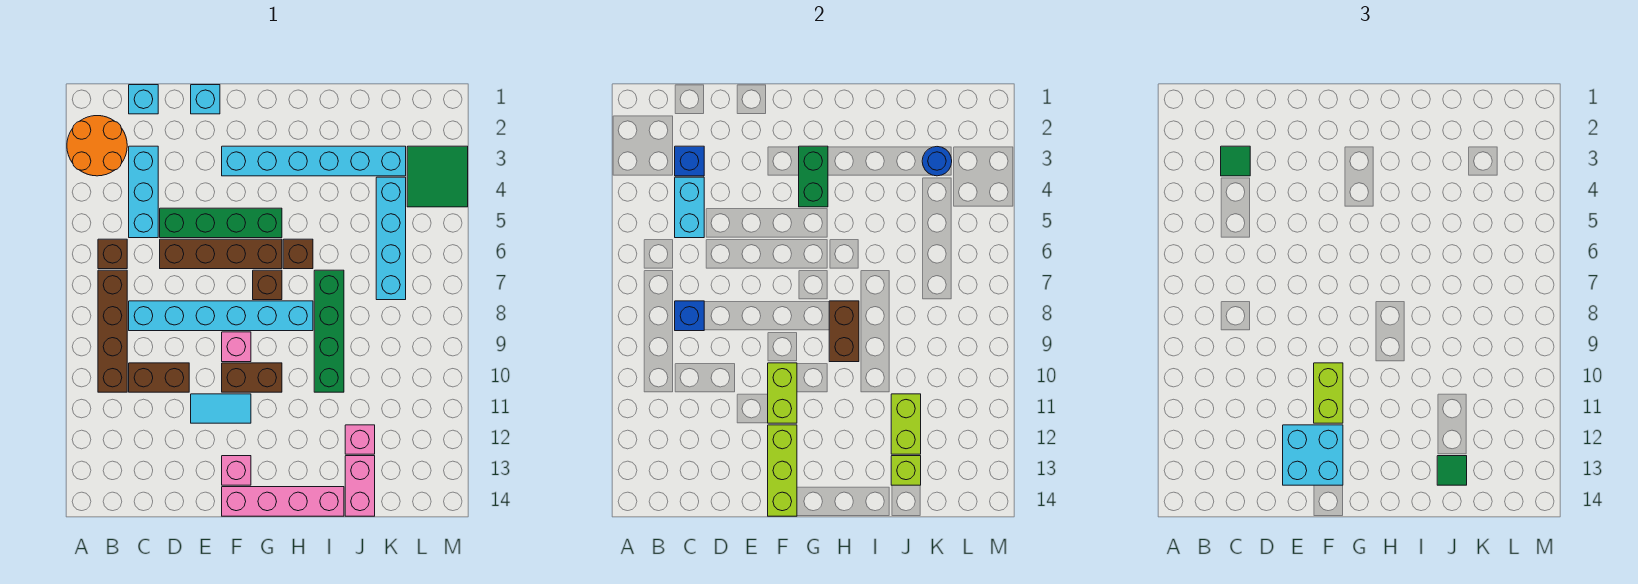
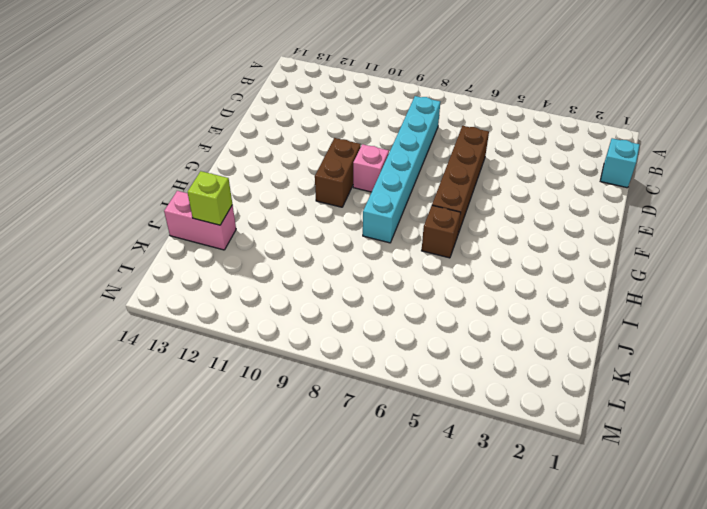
none -> orange 2x2 round brick [67,116,127,176]
none -> brown 1x1 brick [98,239,127,269]
none -> brown 1x4 brick [98,270,127,392]
none -> cyan 1x3 brick [129,146,158,238]

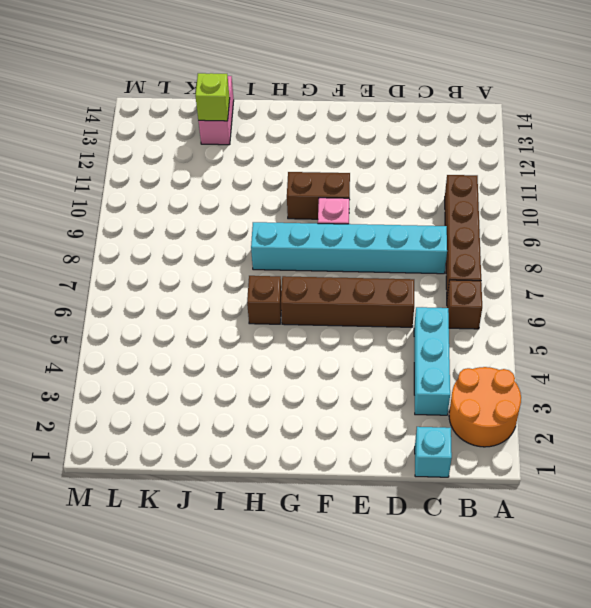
none -> brown 1x2 brick [129,363,189,392]
none -> green 1x4 brick [160,208,282,238]
none -> cyan 1x1 brick [191,85,220,114]
none -> cyan 1x2 tile [191,394,251,423]

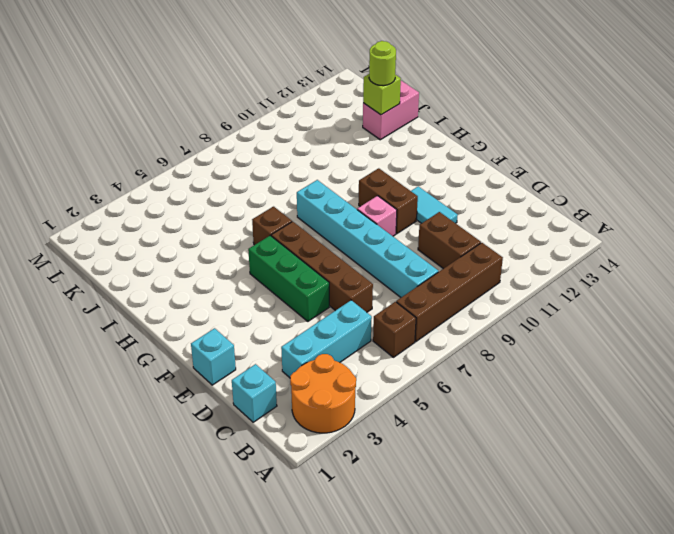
green 1x3 brick [248,236,329,321] -> green 1x4 brick [160,208,282,238]
lime 1x1 round brick [369,41,396,86] -> green 1x1 tile [1437,456,1467,485]
none -> cyan 1x6 brick [222,146,406,176]
none -> pink 1x1 brick [222,456,251,485]
none -> pink 1x4 brick [222,487,344,516]
none -> brown 1x1 brick [253,270,282,300]

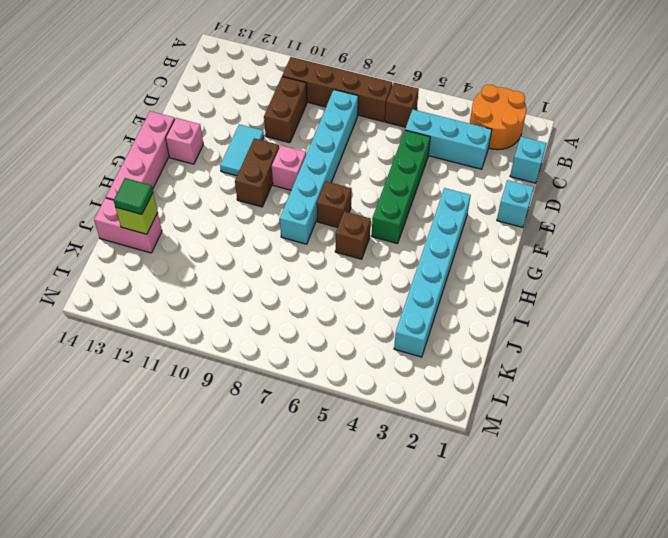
none -> brown 1x4 brick [160,239,282,269]
none -> green 1x4 brick [314,270,344,392]
none -> pink 1x1 brick [345,425,375,454]
none -> cyan 1x4 brick [376,177,406,300]

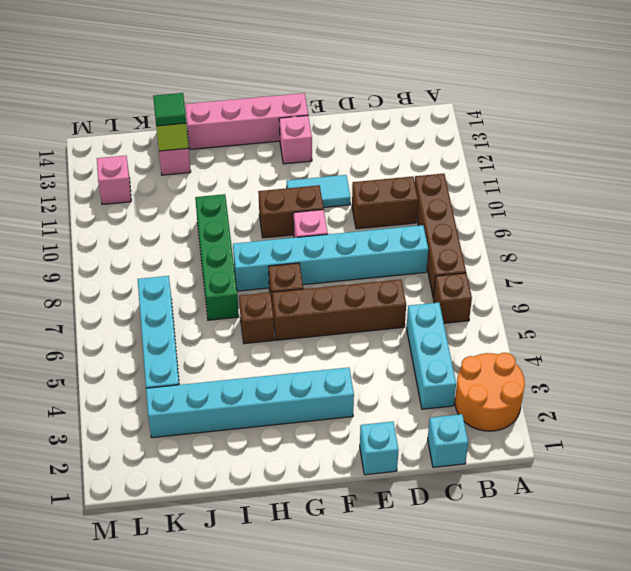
pink 1x1 brick [97,156,131,204] -> pink 1x1 brick moved to [345,425,375,454]
none -> green 1x4 brick [160,208,282,238]
none -> green 2x2 tile [407,146,468,207]
none -> blue 1x1 brick [675,146,704,176]
none -> cyan 1x2 brick [675,177,704,238]

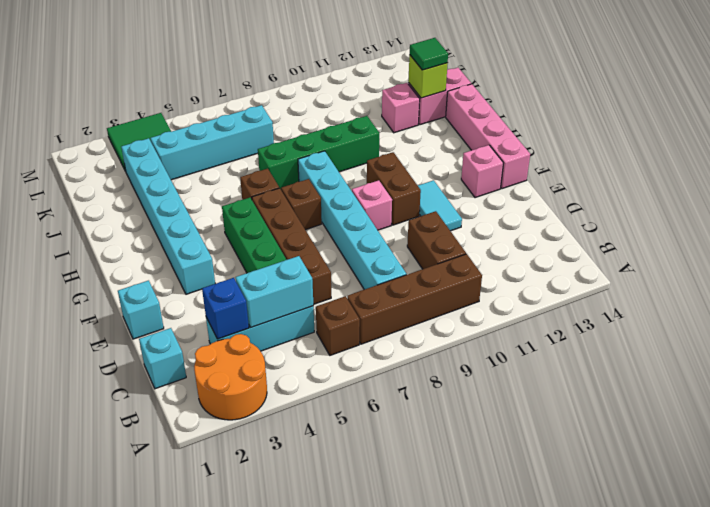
none -> blue 1x1 brick [675,301,704,331]
none -> lime 1x2 brick [768,363,797,423]
none -> lime 1x3 brick [768,425,797,516]
none -> green 1x2 brick [799,146,828,207]

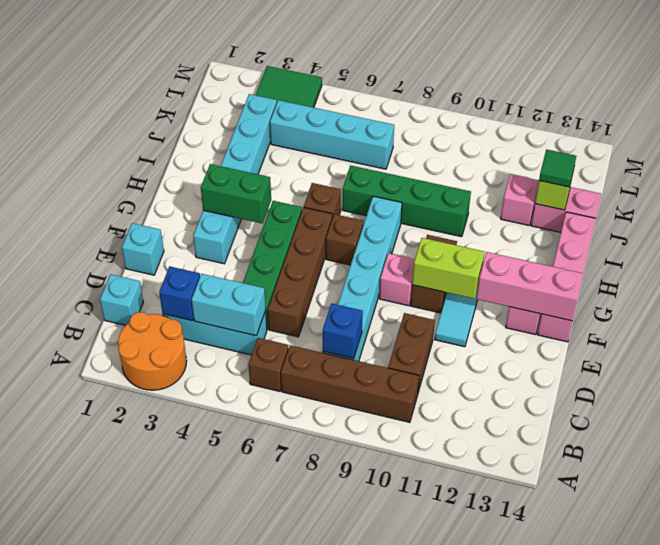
pink 1x3 brick [477,252,583,321] -> lime 1x3 brick [768,425,797,516]
none -> brown 1x2 brick [829,301,859,362]
none -> lime 1x2 brick [891,394,921,454]
none -> blue 1x1 round brick [922,147,952,176]
none -> green 1x1 tile [1221,146,1250,176]

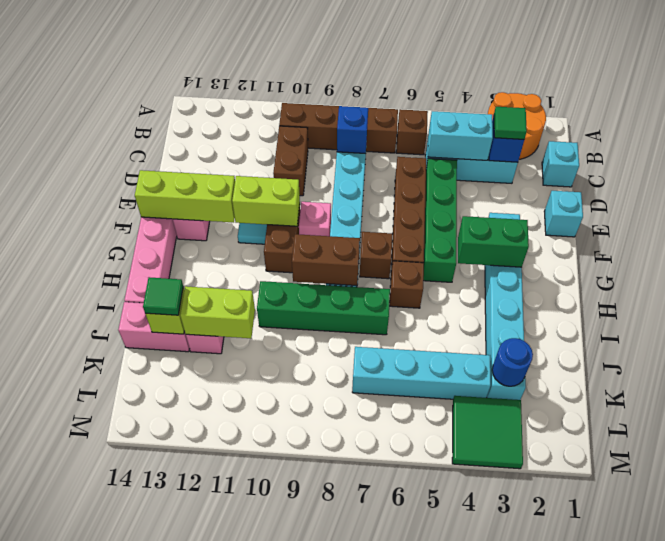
none -> cyan 2x2 brick [1283,425,1343,485]
none -> lime 1x2 brick [1314,363,1343,423]

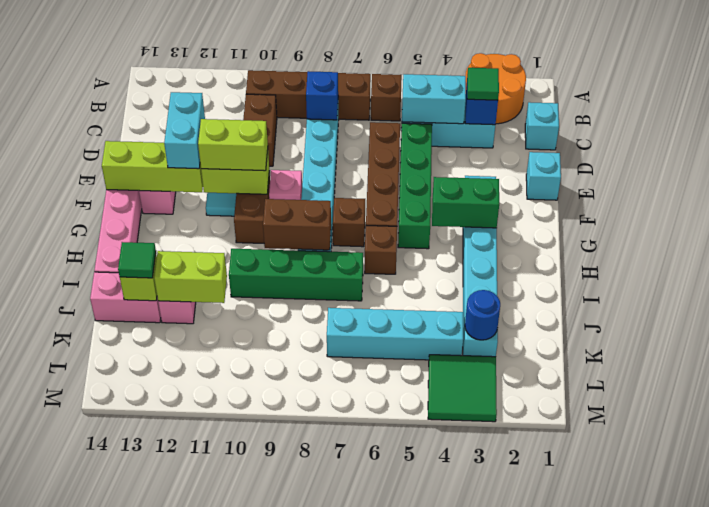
cyan 1x2 brick [164,92,205,169] -> cyan 2x2 brick [1283,425,1343,485]

